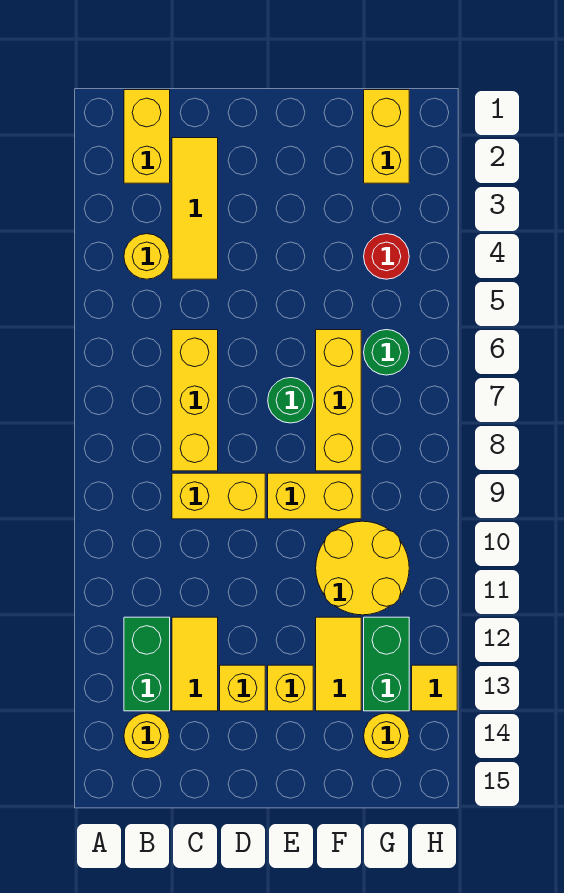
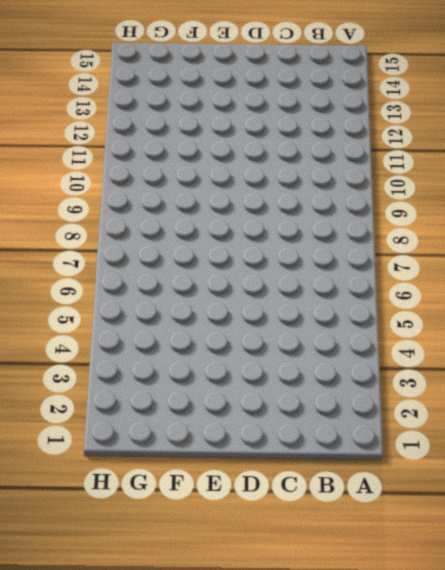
none -> yellow 1x2 brick [124,90,170,183]
none -> yellow 1x1 round brick [124,234,170,279]
none -> green 1x2 brick [124,617,170,711]

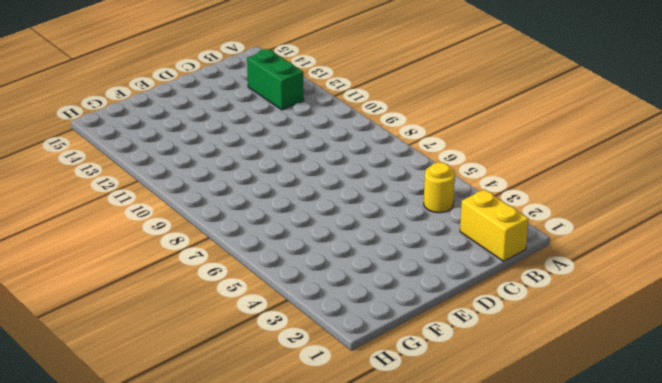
none -> yellow 1x1 round brick [124,713,169,759]
none -> yellow 1x3 tile [172,138,218,279]
none -> yellow 1x3 brick [172,330,218,471]

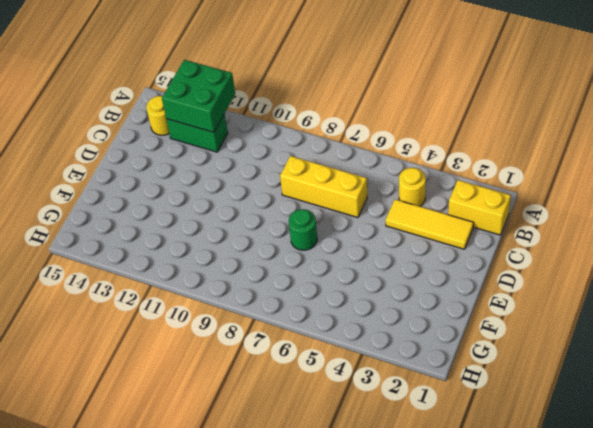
green 2x2 brick [162,60,235,132] -> none
none -> yellow 1x2 brick [172,473,265,519]
none -> yellow 1x2 tile [172,617,218,711]
none -> yellow 1x1 brick [220,665,265,711]

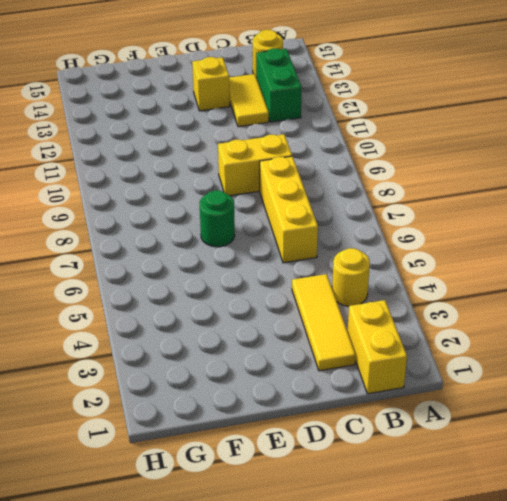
none -> yellow 1x2 brick [268,473,361,519]
none -> yellow 1x1 brick [268,665,313,711]
none -> yellow 1x3 brick [316,330,361,471]

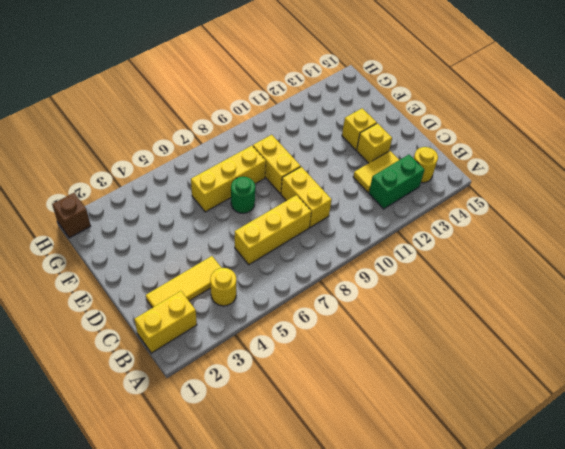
brown 1x1 brick [52,193,91,238] -> none
none -> yellow 2x2 round brick [316,521,409,615]
none -> yellow 1x2 tile [316,617,361,711]
none -> yellow 1x2 brick [364,90,409,183]

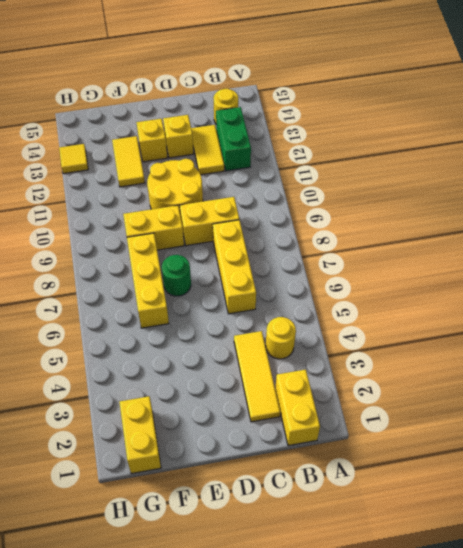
yellow 2x2 round brick [147,159,203,216] -> yellow 2x2 round brick moved to [316,521,409,615]
none -> red 1x1 round brick [364,234,409,279]
none -> green 1x1 round brick [364,330,409,375]
none -> green 1x2 brick [364,617,409,711]

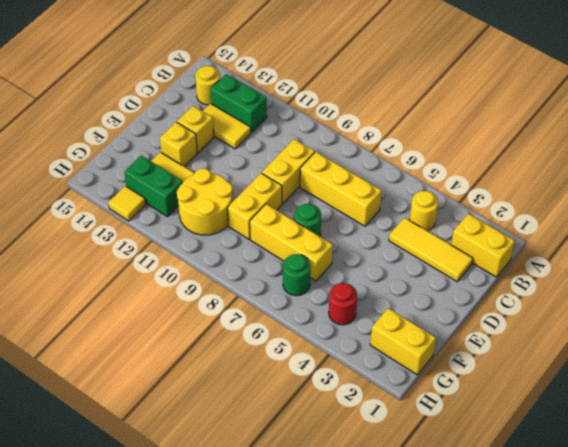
none -> yellow 1x1 round brick [364,713,409,759]

